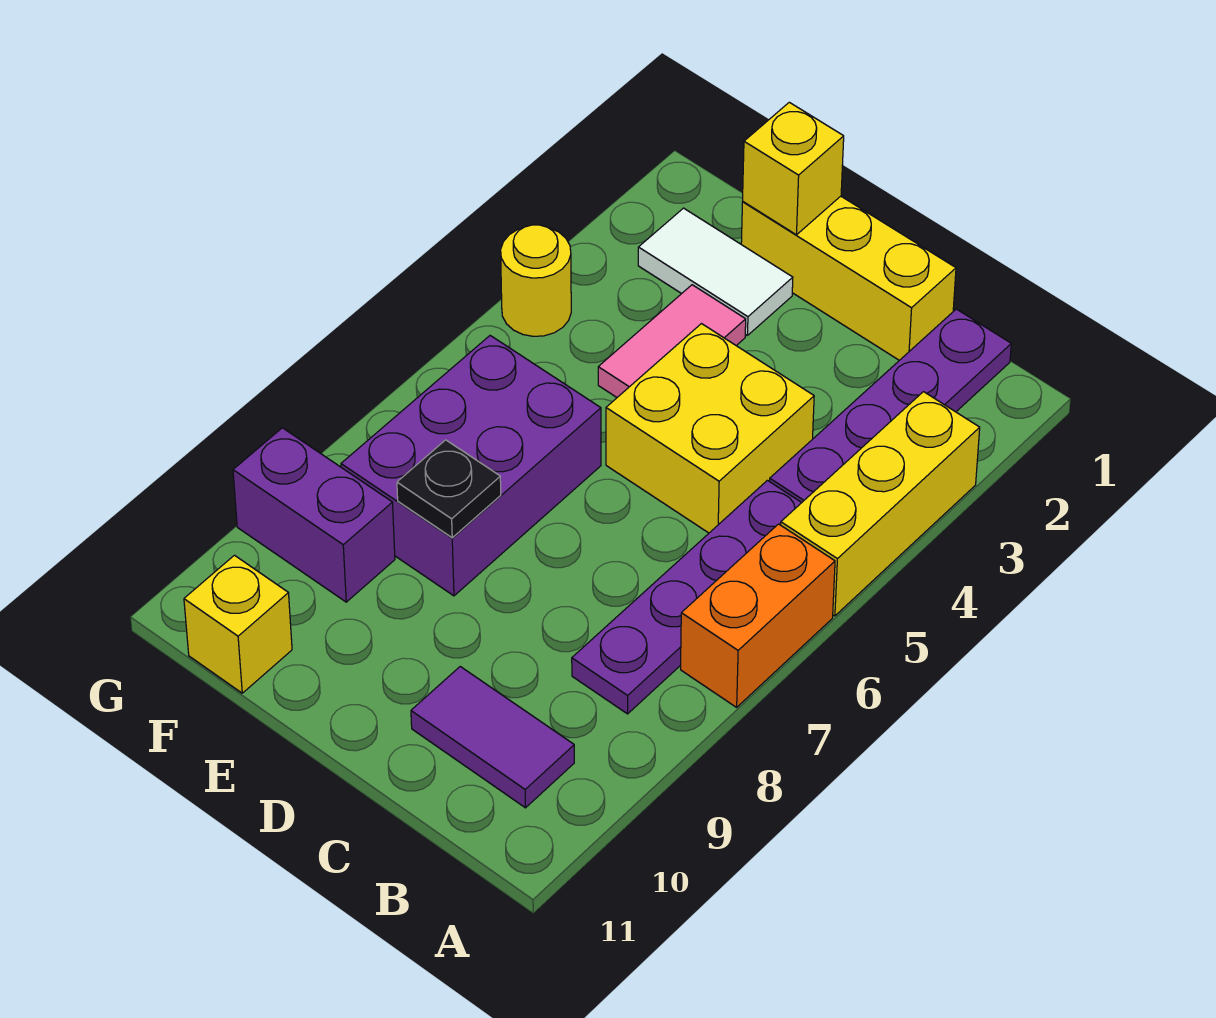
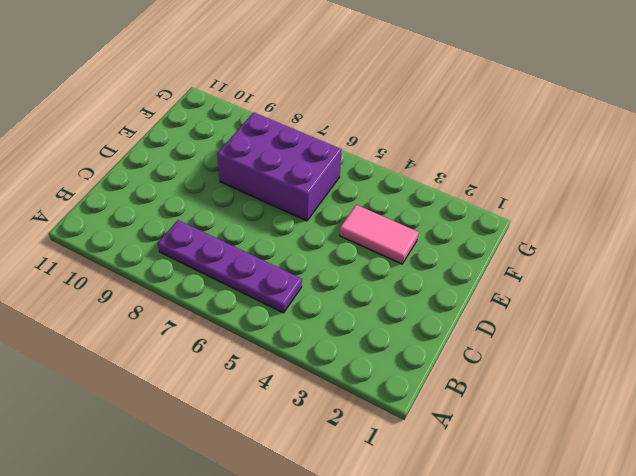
none -> yellow 1x3 brick [781,392,980,616]
none -> orange 1x2 brick [681,524,835,707]
none -> purple 1x4 plate [770,309,1011,502]

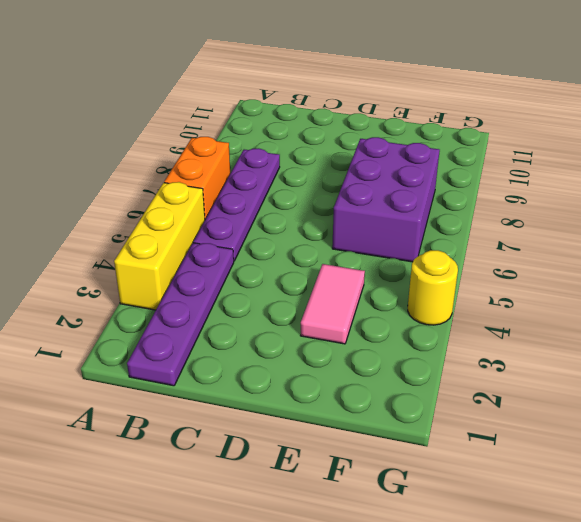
none -> purple 1x2 tile [411,667,574,808]
none -> yellow 1x3 brick [741,196,956,360]
none -> yellow 2x2 brick [606,324,814,533]

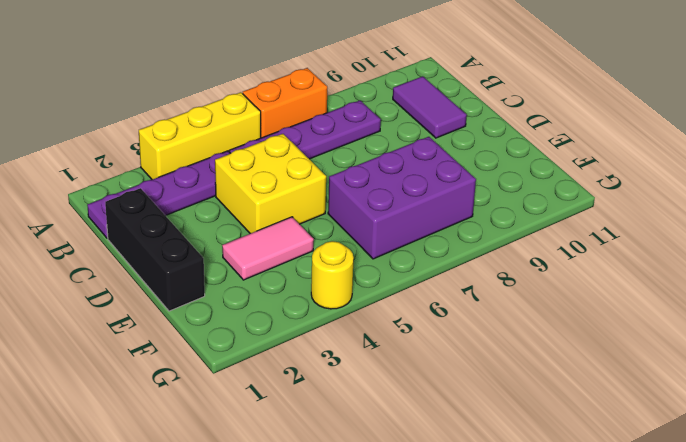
black 1x3 brick [105,188,205,311] -> yellow 1x3 brick [741,196,956,360]
none -> white 1x2 tile [638,208,793,336]
none -> purple 1x2 brick [233,428,395,602]
none -> yellow 1x1 brick [184,555,292,693]

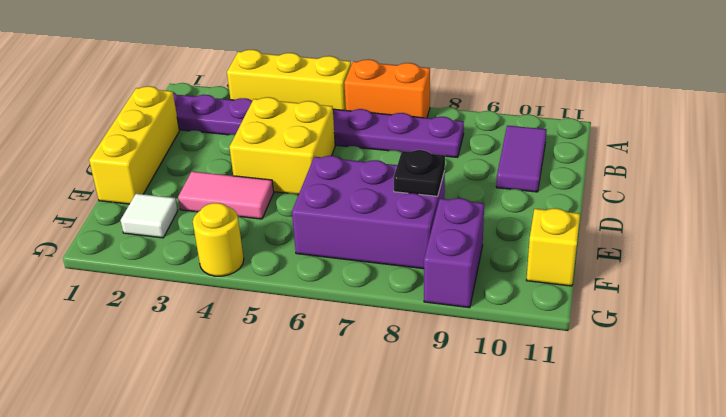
white 1x1 tile [120,194,178,238] -> white 1x2 tile [638,208,793,336]
none -> yellow 1x1 brick [743,102,844,235]

